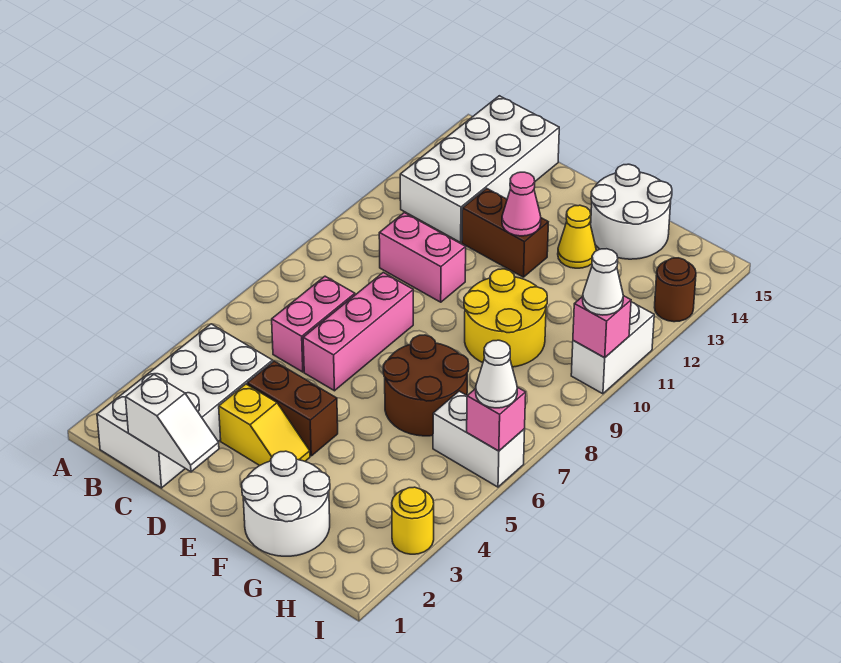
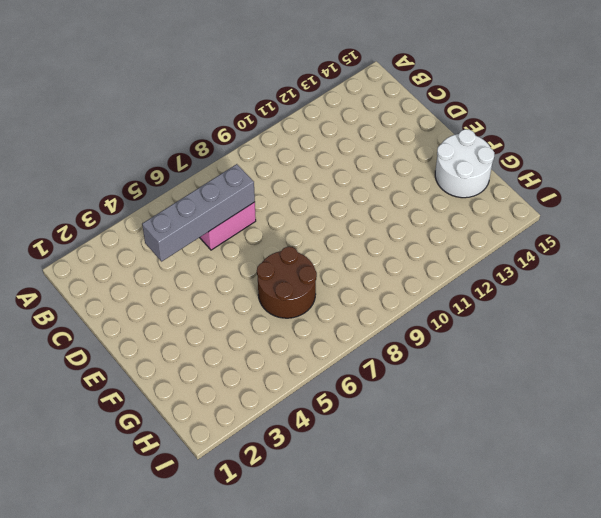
grey 1x4 brick [142,164,255,261] -> none
none -> white 2x4 brick [97,324,273,488]
none -> white 2x4 brick [400,96,559,242]
none -> pink 1x2 brick [379,213,466,302]

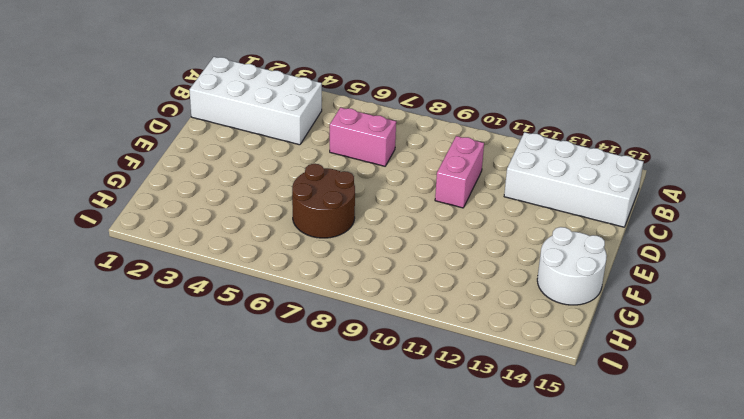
none -> yellow 1x2 slope [219,384,310,466]
none -> brown 1x2 brick [247,361,338,456]
none -> pink 1x3 brick [303,273,413,391]

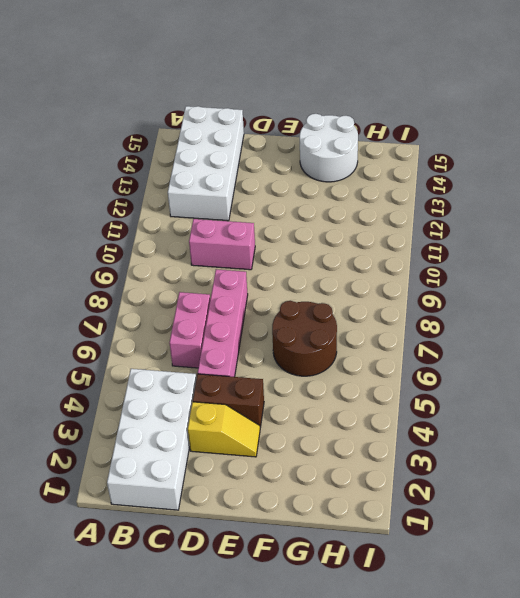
pink 1x4 brick [198,269,248,377] -> pink 1x3 brick [303,273,413,391]
none -> brown 1x2 brick [462,188,548,277]
none -> white 2x2 round brick [242,451,330,556]
none -> yellow 2x2 round brick [464,269,547,367]

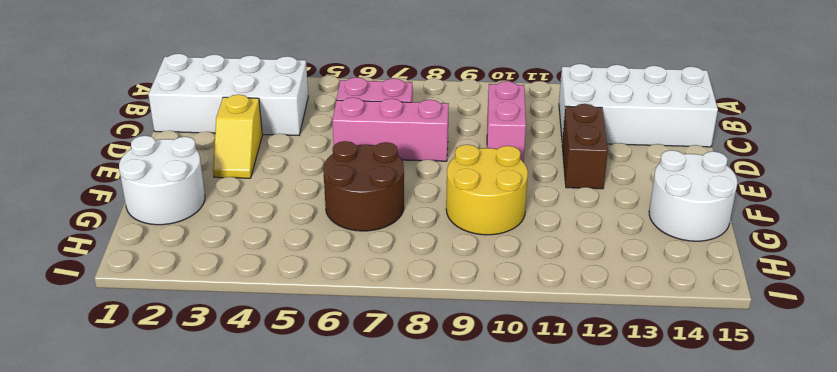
none -> brown 1x2 brick [247,361,338,456]
none -> yellow 1x1 cone [558,205,596,268]
none -> white 1x2 brick [433,391,525,487]

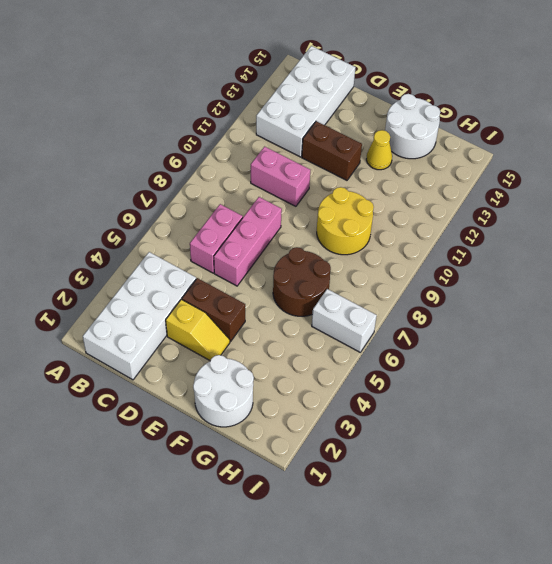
none -> yellow 1x1 round brick [392,487,434,554]
none -> white 1x2 brick [571,302,654,394]
none -> brown 1x1 round brick [655,258,696,322]

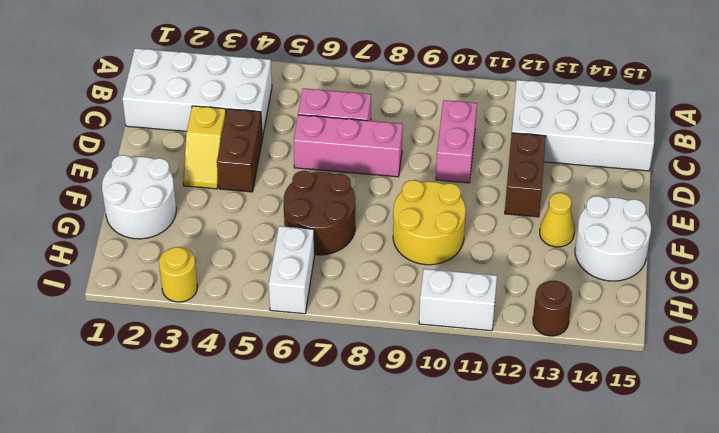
none -> white 1x2 slope [126,374,219,472]
none -> pink 1x1 cone [502,172,541,236]
none -> pink 1x1 brick [467,387,526,451]

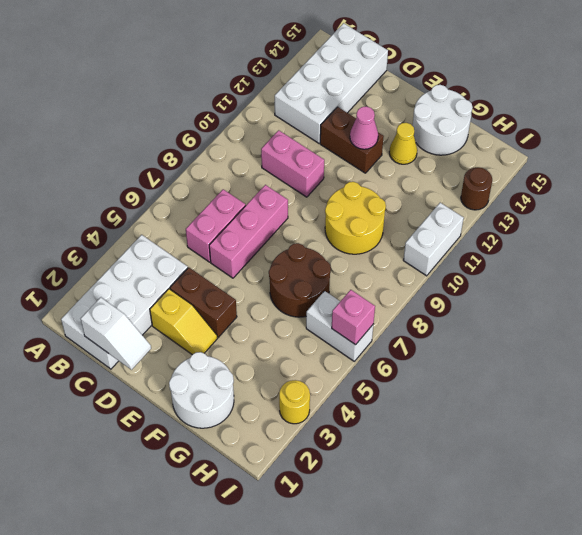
none -> pink 1x1 brick [573,296,631,357]
none -> white 1x1 cone [476,340,517,408]
none -> white 1x1 cone [582,249,623,315]

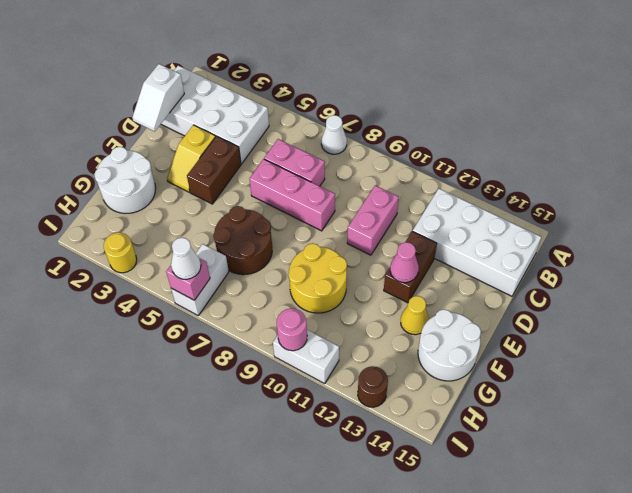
white 1x1 cone [321,115,347,154] -> white 1x1 cone moved to [582,249,623,315]
pink 1x1 round brick [277,309,307,351] -> pink 1x1 brick [573,296,631,357]

